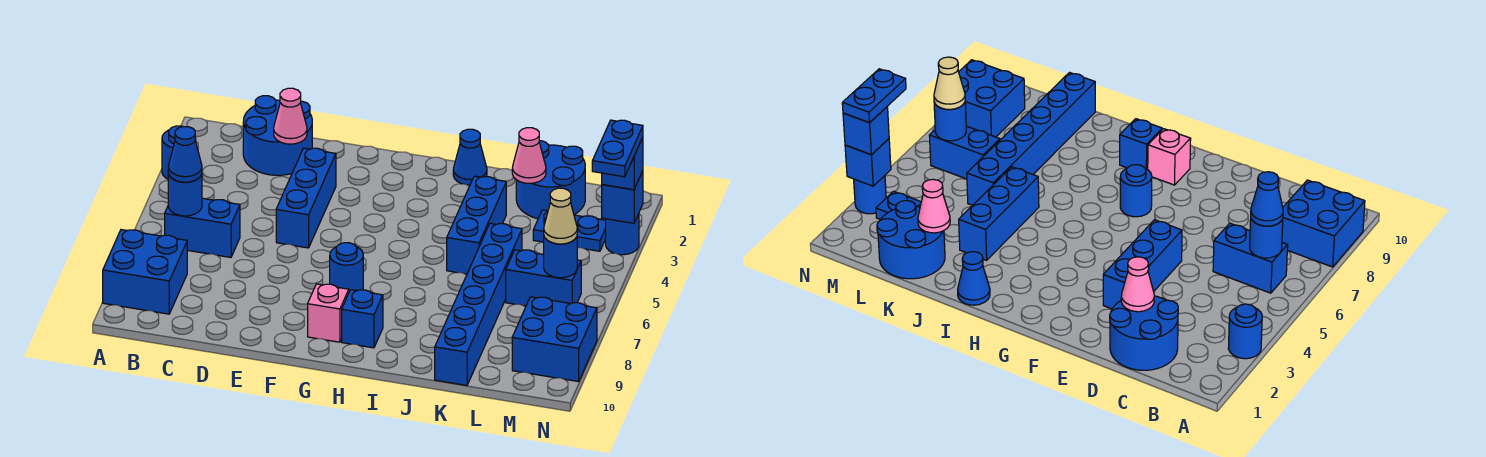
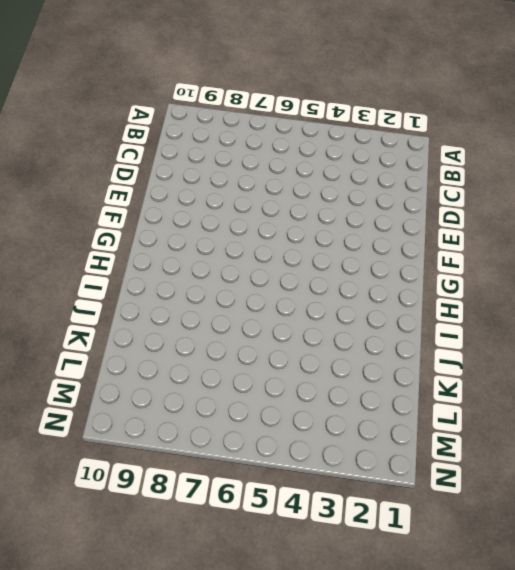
none -> blue 1x1 round brick [162,126,196,179]
none -> blue 2x2 brick [103,230,187,314]
none -> blue 1x2 brick [165,198,240,257]

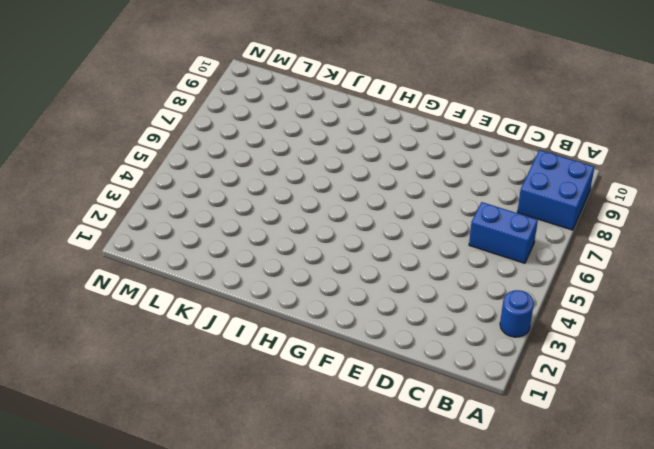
none -> blue 2x2 round brick [243,96,312,175]
none -> blue 1x3 brick [276,148,336,248]
none -> blue 1x1 round brick [330,243,363,292]

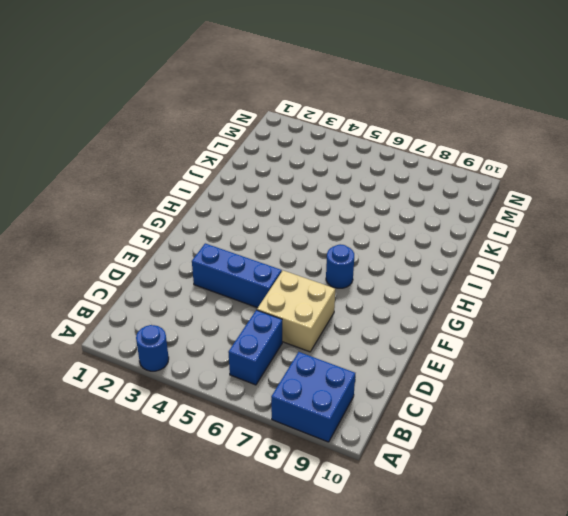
tan 2x2 brick [257,271,335,352] -> none
none -> blue 2x2 round brick [243,96,312,175]
none -> pink 1x1 brick [308,284,349,342]
none -> blue 1x1 brick [342,290,383,348]

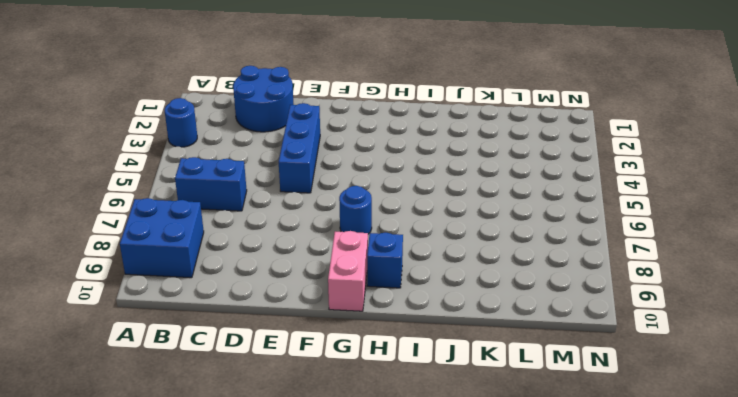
pink 1x2 brick [328,231,368,311] -> pink 1x1 brick [308,284,349,342]
none -> blue 1x1 cone [453,129,487,185]
none -> blue 1x3 brick [447,176,506,274]
none -> blue 2x2 round brick [516,141,585,219]

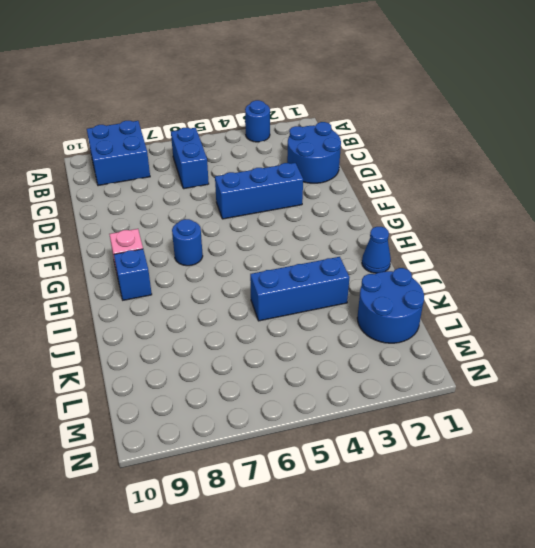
none -> blue 1x6 brick [435,223,522,385]
none -> blue 1x2 plate [533,210,606,251]
none -> blue 1x2 brick [506,250,581,306]

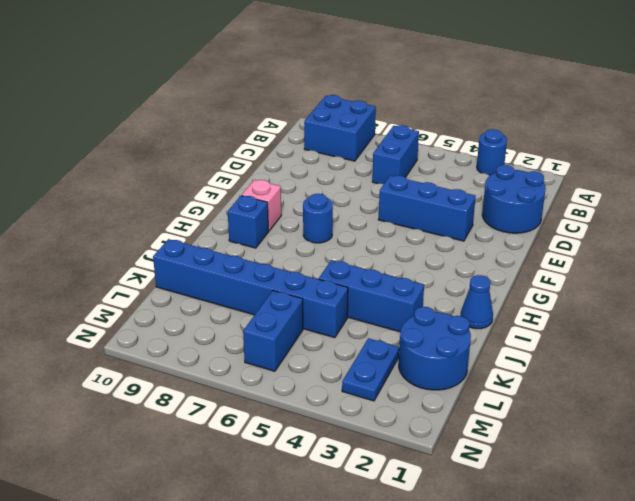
none -> blue 2x2 brick [512,297,597,382]
none -> blue 1x1 round brick [606,214,639,255]
none -> blue 1x1 round brick [168,174,202,216]

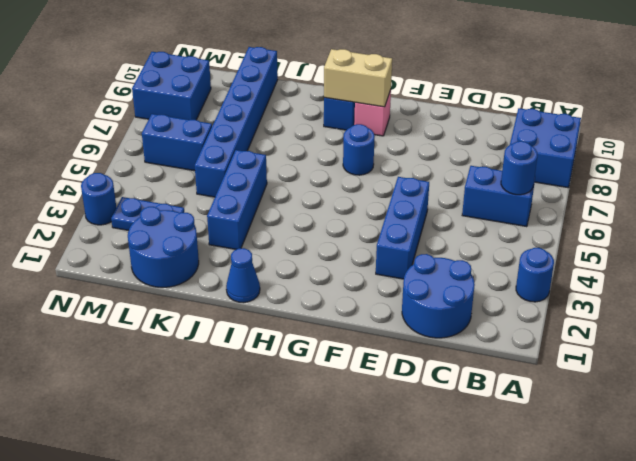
tan 1x2 brick [324,49,392,107] -> none
none -> pink 1x1 cone [274,88,307,144]
none -> pink 1x1 cone [512,128,546,183]
none -> blue 1x1 round brick [544,237,577,278]

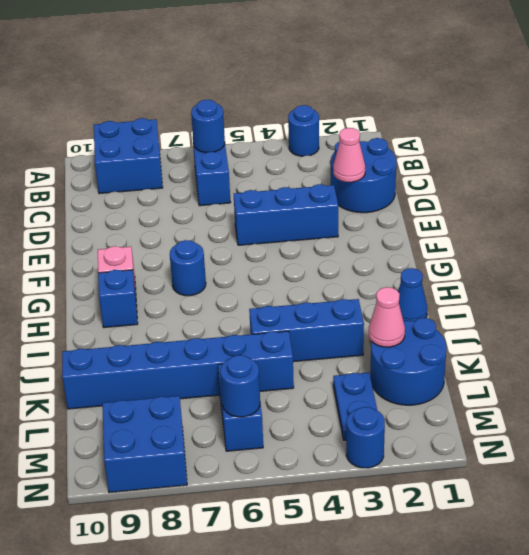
none -> blue 1x1 brick [602,171,643,223]
none -> blue 1x1 cone [168,127,202,182]
none -> tan 1x1 cone [544,188,577,244]

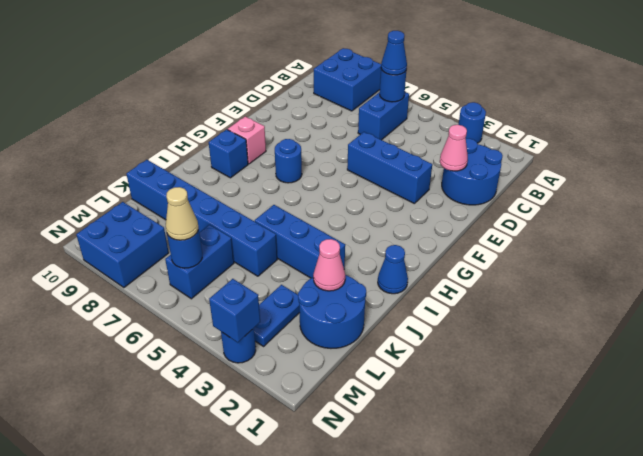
none -> blue 1x1 brick [602,137,643,190]
none -> blue 1x2 plate [592,120,643,177]

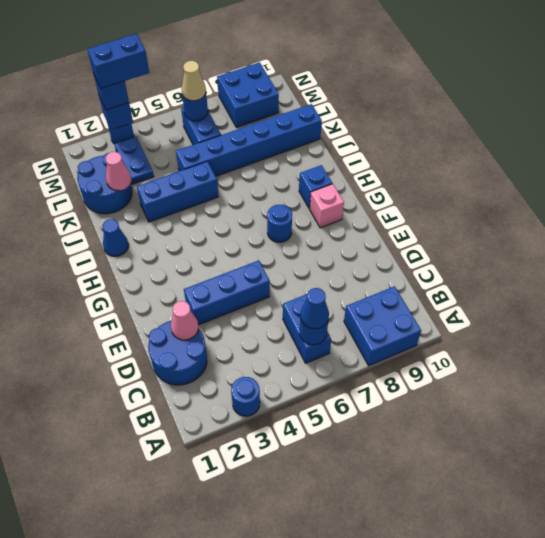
blue 1x2 brick [87,34,149,89] -> blue 1x2 plate [592,120,643,177]

